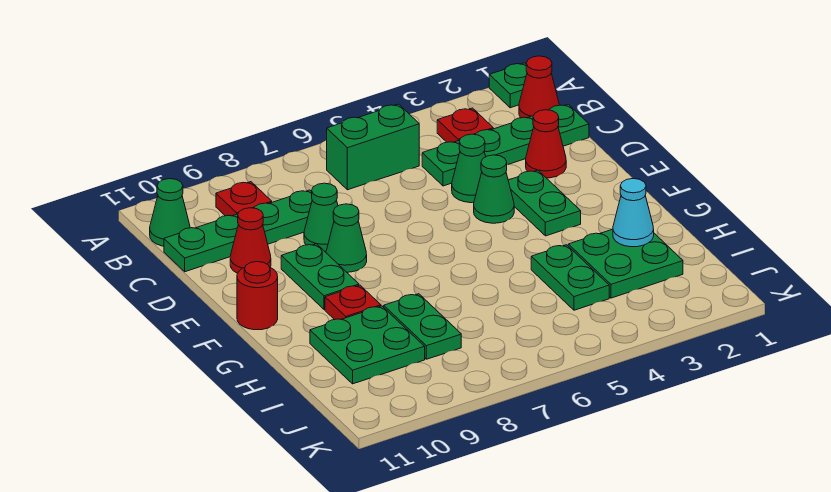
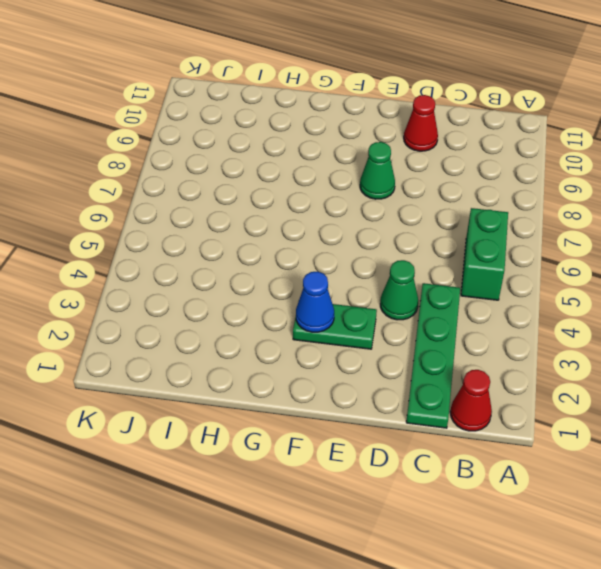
blue 1x1 cone [296,271,334,332] -> none
none -> green 1x1 plate [489,63,527,108]
none -> red 1x1 plate [437,108,493,142]
none -> red 1x1 plate [216,182,272,216]

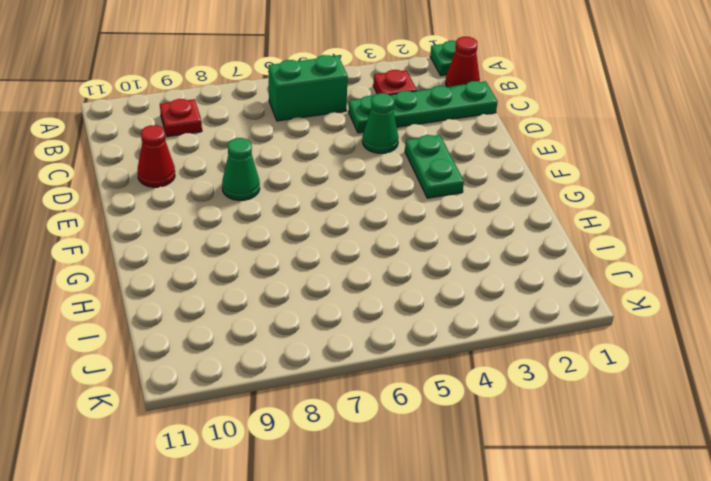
none -> green 1x1 cone [150,179,190,246]
none -> green 1x4 plate [164,190,312,272]
none -> red 1x1 cone [526,110,566,178]

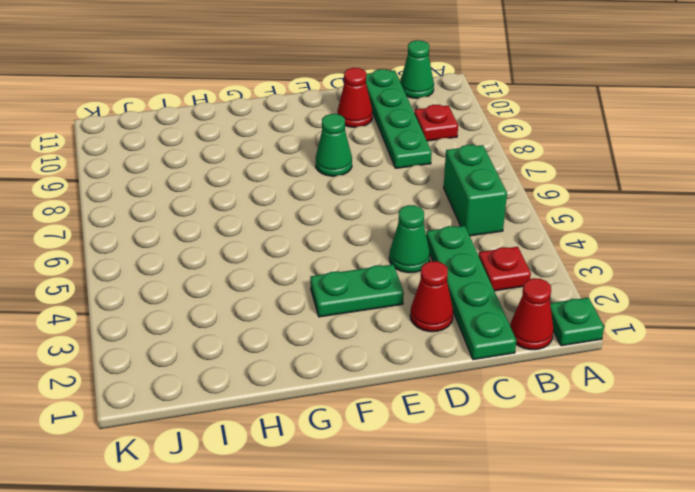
none -> green 1x1 cone [304,183,338,251]
none -> green 1x1 cone [474,155,514,223]
none -> green 1x2 plate [281,244,359,309]

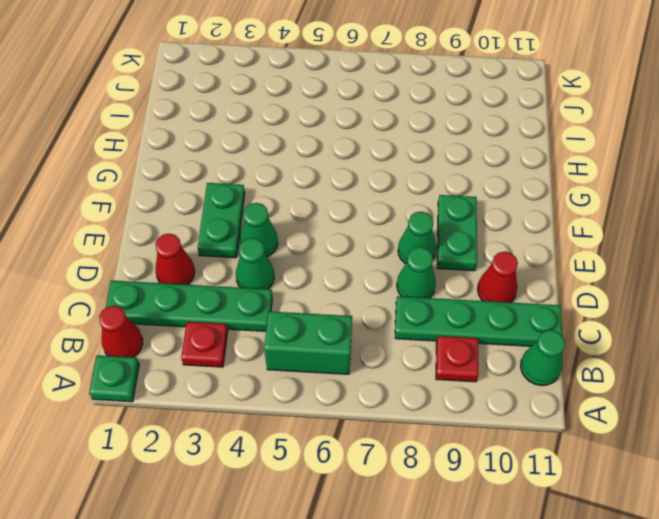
none -> red 1x1 round brick [237,262,278,330]
none -> red 1x1 plate [325,285,381,320]
none -> green 2x2 plate [568,229,683,298]

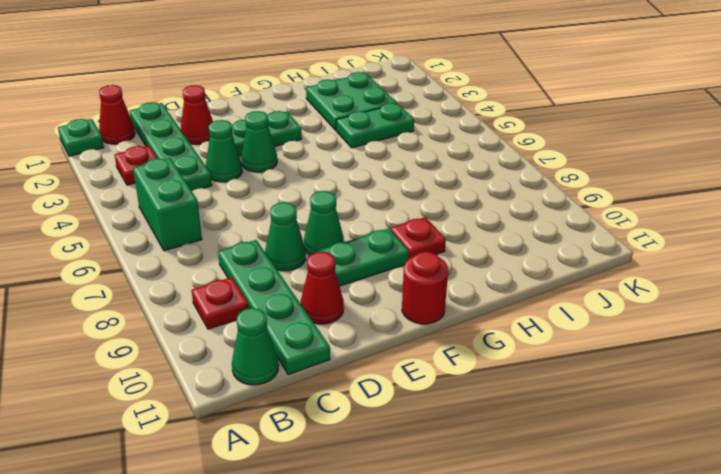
none -> green 1x2 plate [384,294,461,359]
none -> green 2x2 plate [310,306,425,384]
none -> cyan 1x1 cone [613,179,654,247]

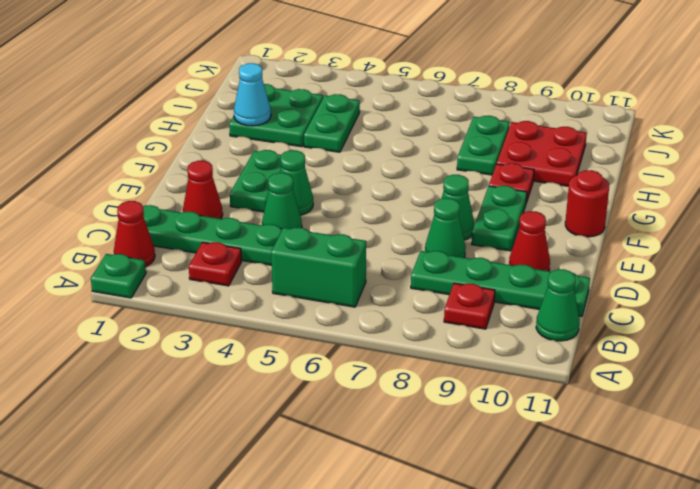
red 2x2 plate [497,121,587,186] -> green 2x2 plate [310,306,425,384]

